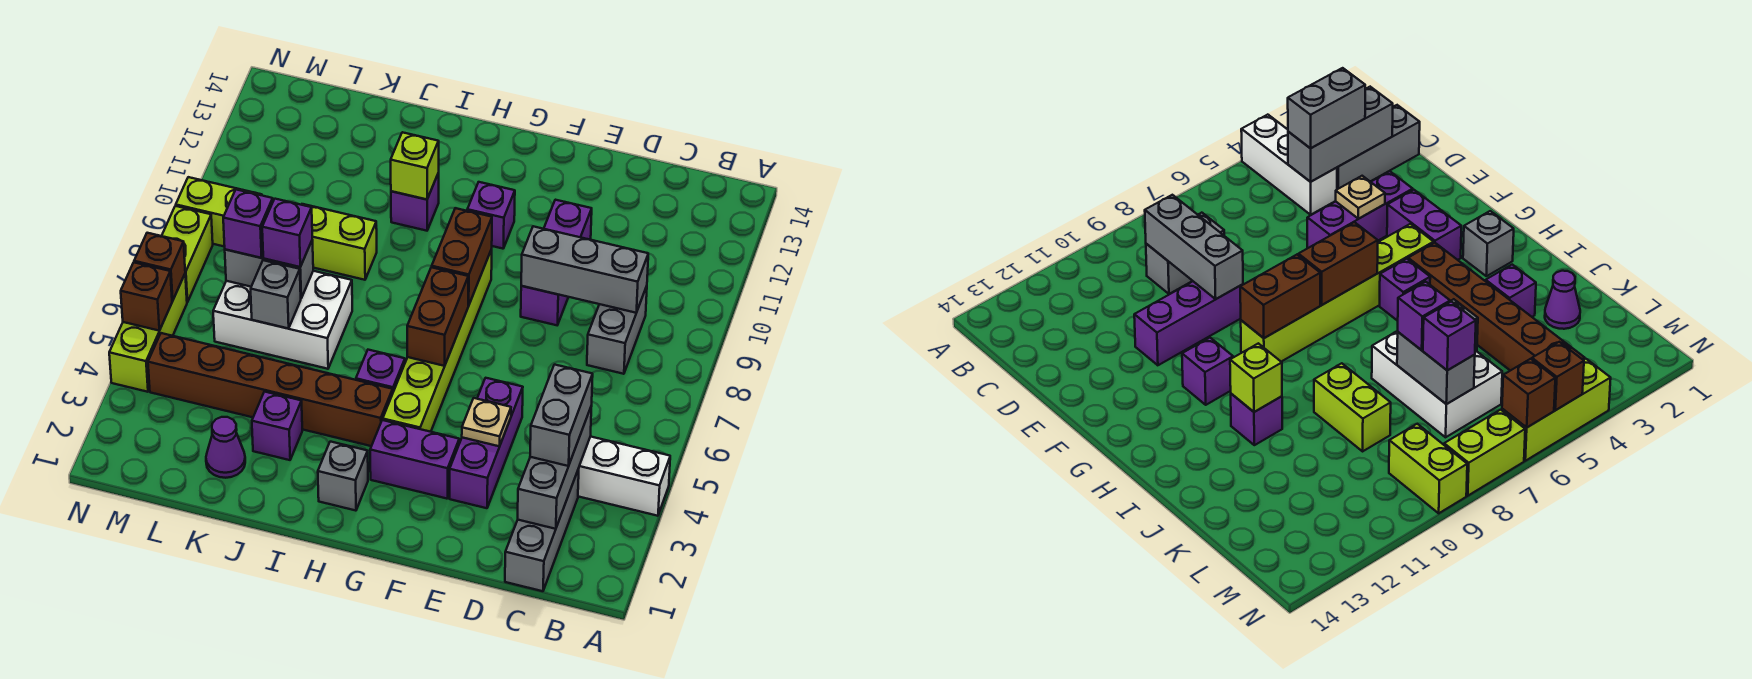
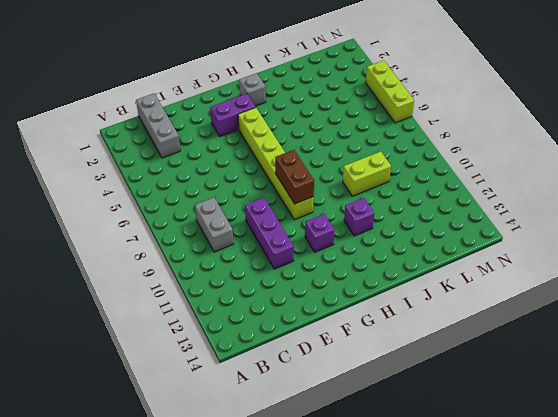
none -> white 1x3 brick [578,436,670,516]
none -> purple 1x3 brick [450,378,523,508]
none -> brown 1x6 brick [148,333,393,446]
none -> purple 1x1 brick [356,350,405,391]

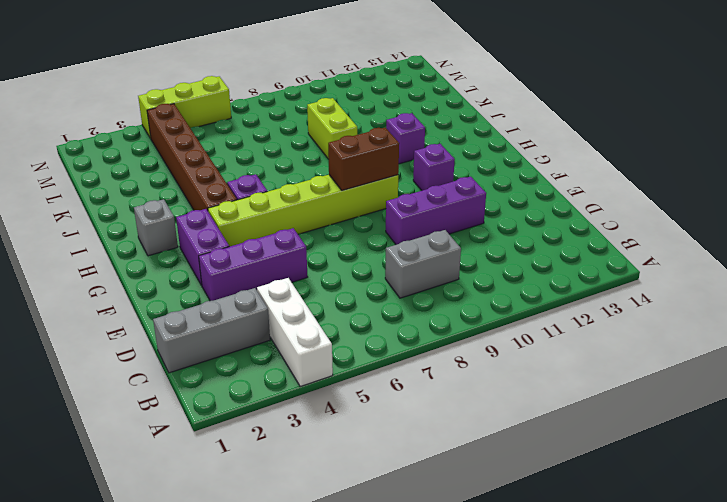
none -> purple 1x1 brick [252,392,302,460]
none -> white 2x3 brick [213,271,352,369]
none -> purple 1x1 cone [206,417,245,478]
none -> lime 1x2 brick [176,177,262,247]

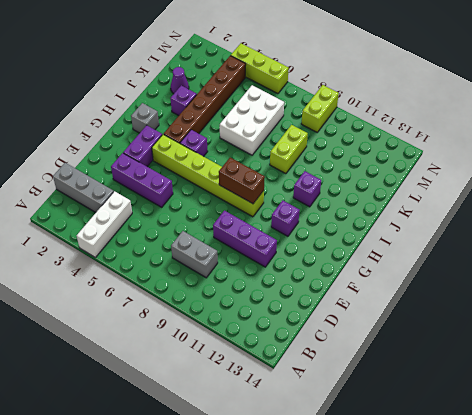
none -> lime 1x2 brick [162,206,213,302]
none -> grey 1x3 brick [518,406,592,529]
none -> grey 1x3 brick [521,226,648,313]
none -> tan 1x1 plate [462,398,511,446]

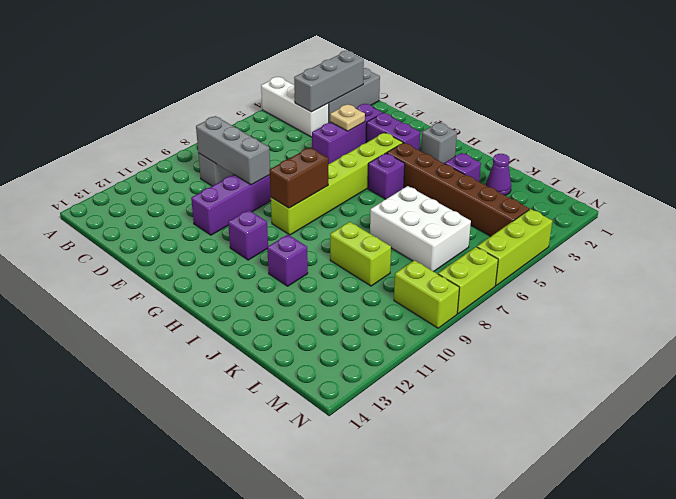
none -> brown 1x2 brick [407,267,469,366]
none -> lime 1x1 brick [391,132,439,199]
none -> grey 1x1 brick [251,260,301,329]
none -> grey 1x2 brick [225,240,313,298]

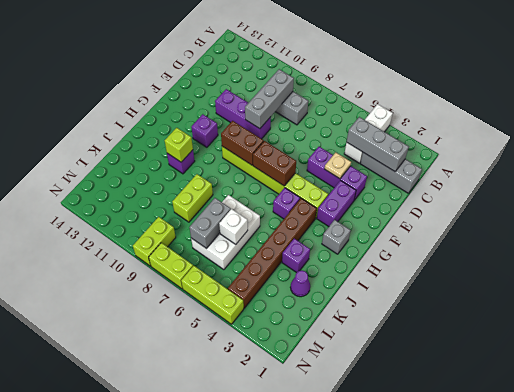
white 1x1 brick [219,209,248,244] -> grey 1x1 brick [251,260,301,329]
none -> brown 1x1 brick [121,263,172,331]
none -> brown 1x1 brick [134,233,185,301]
none -> grey 1x2 brick [530,365,593,466]
none -> purple 1x1 brick [262,199,312,267]

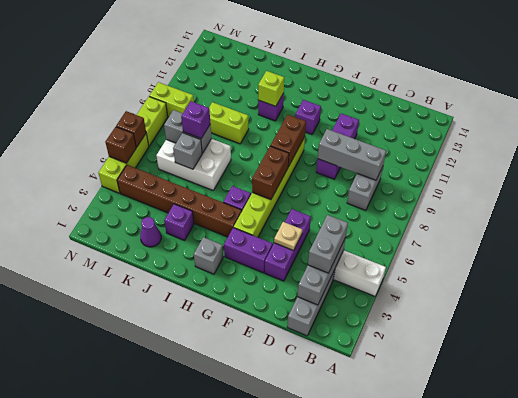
none -> purple 1x1 brick [223,190,273,258]

